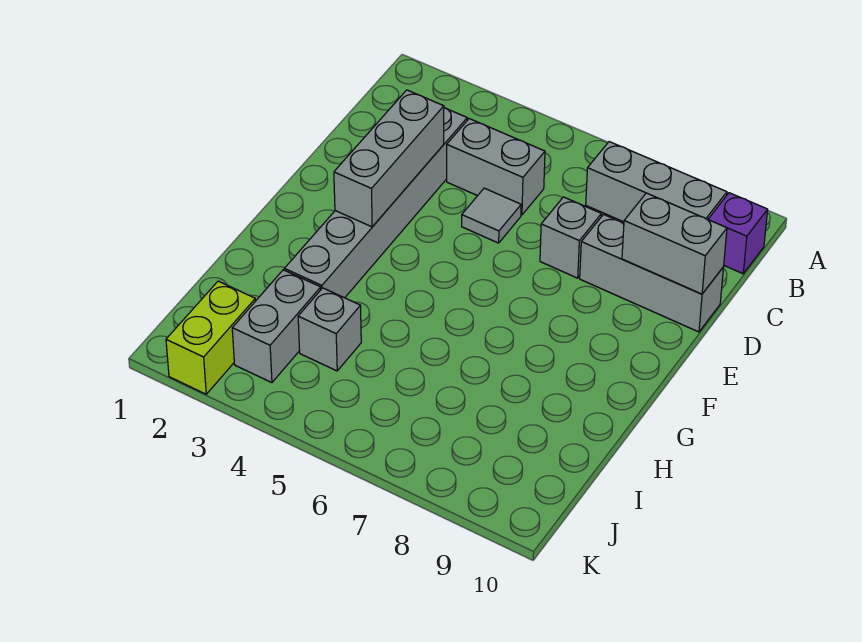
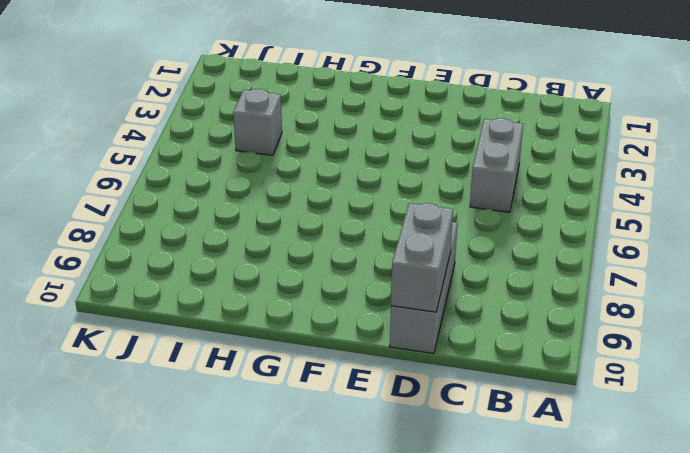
none -> grey 1x3 brick [586,142,727,222]
none -> purple 1x1 brick [708,193,768,274]
none -> grey 1x6 brick [284,108,467,298]

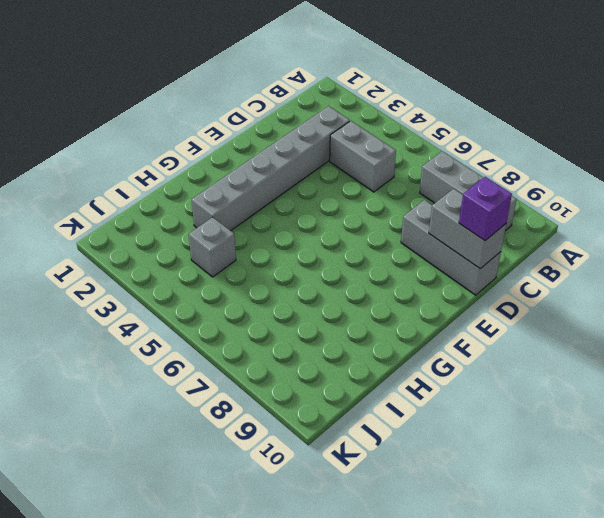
purple 1x1 brick [459,177,512,241] -> purple 1x1 brick moved to [708,193,768,274]
none -> grey 1x1 tile [462,188,521,243]
none -> grey 1x1 brick [540,197,601,278]
none -> grey 1x2 brick [232,270,321,383]

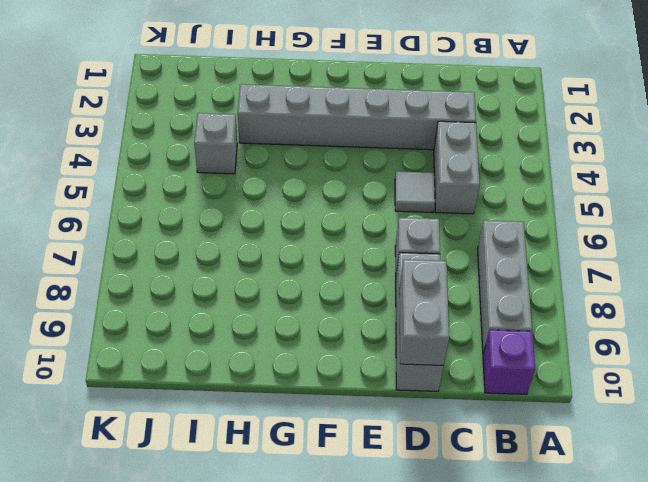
none -> grey 1x2 brick [232,270,321,383]
none -> lime 1x2 brick [166,281,255,394]
none -> grey 1x3 brick [334,90,444,227]

